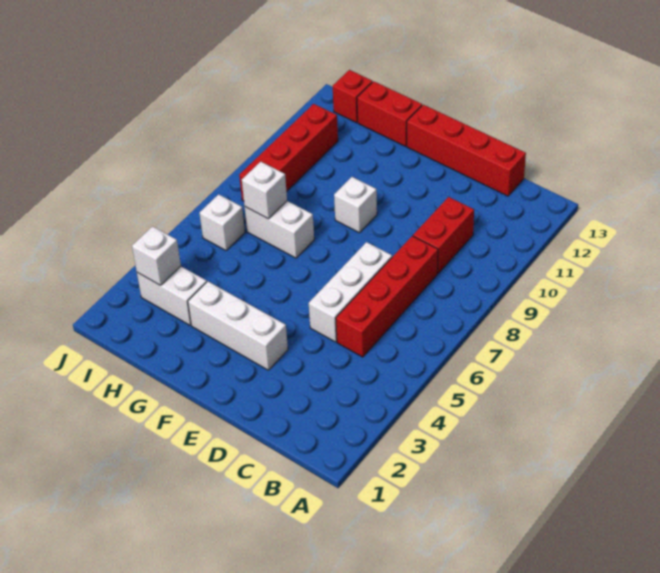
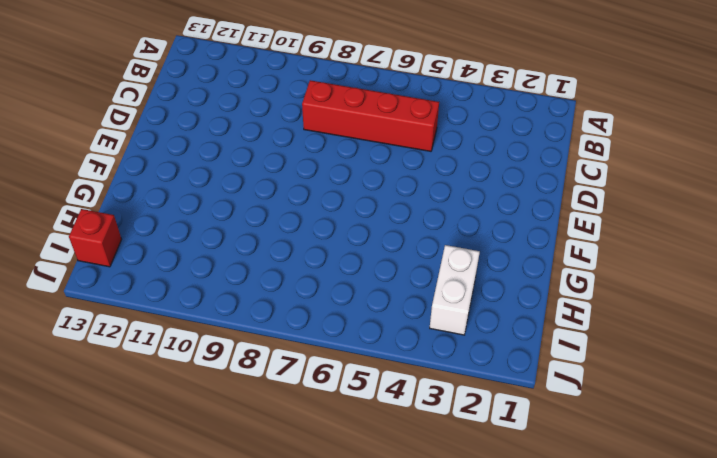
none -> red 1x2 brick [413,197,474,273]
none -> red 1x4 brick [407,105,526,196]
none -> white 1x3 brick [309,242,392,342]

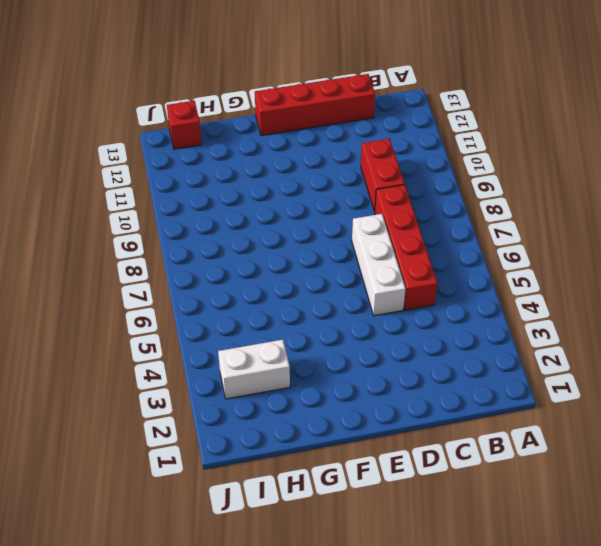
none -> white 1x3 brick [188,281,288,370]
none -> white 1x1 brick [334,177,377,233]
none -> white 1x2 brick [245,201,314,258]

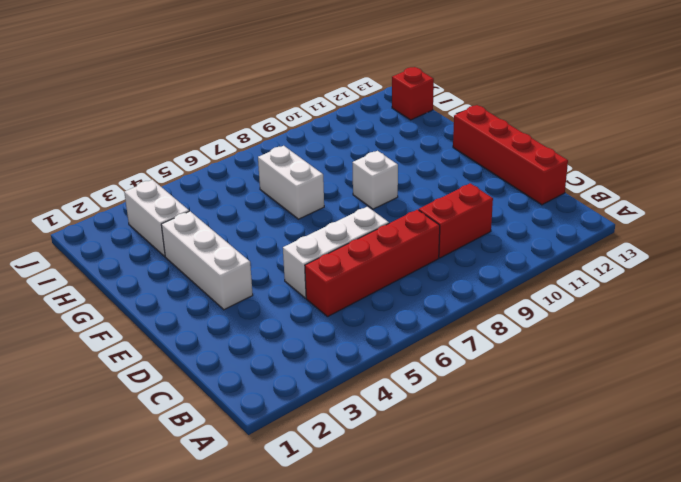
none -> red 1x2 brick [357,81,422,146]
none -> white 1x1 brick [200,194,245,250]
none -> red 1x4 brick [239,104,338,201]

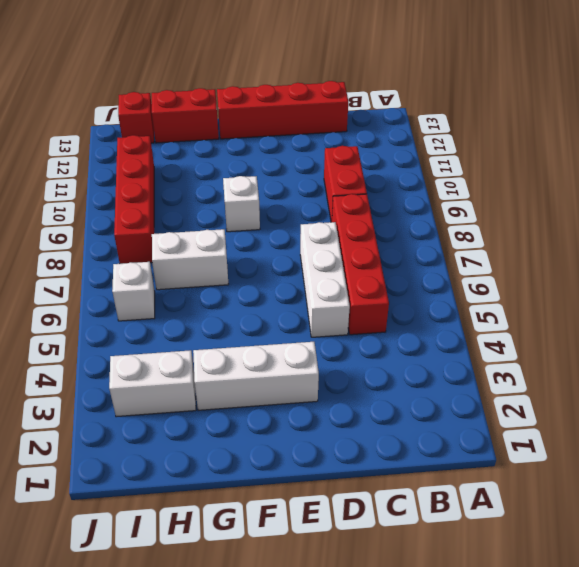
none -> white 1x1 brick [242,162,287,219]
none -> white 1x1 brick [132,226,181,285]

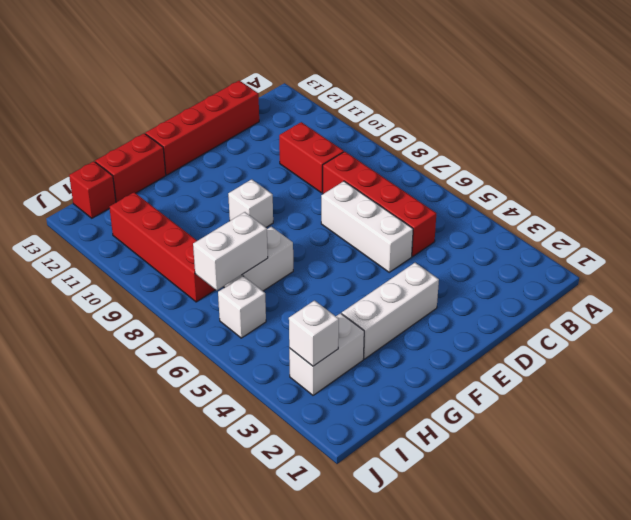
white 1x2 brick [193,212,268,290] -> white 1x1 brick [242,162,287,219]

